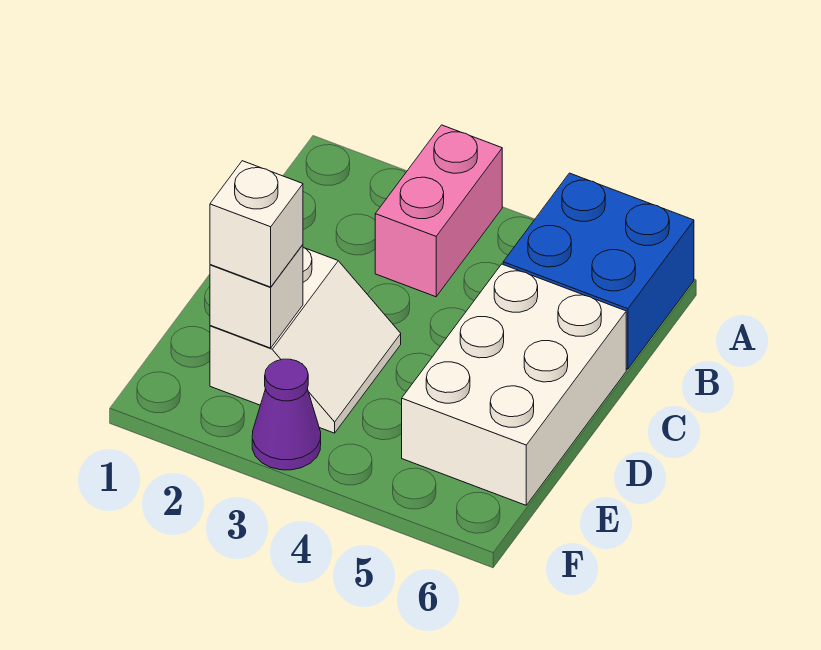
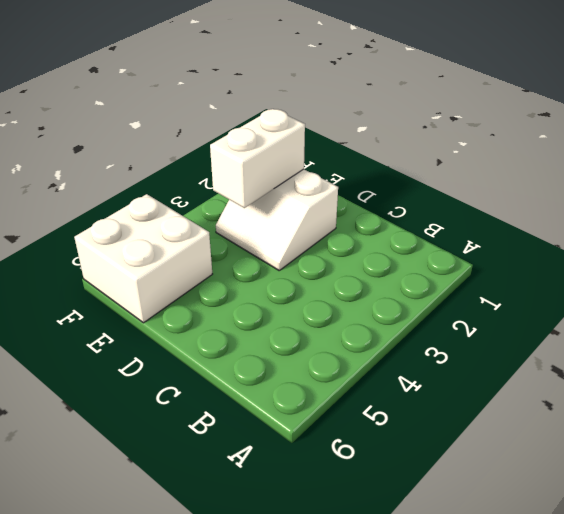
white 1x2 brick [210,109,305,208] -> white 1x1 brick [210,245,303,348]
white 2x2 brick [74,194,212,323] -> white 2x3 brick [402,264,626,505]
none -> pink 1x2 brick [375,125,502,297]
none -> blue 2x2 brick [503,173,694,369]

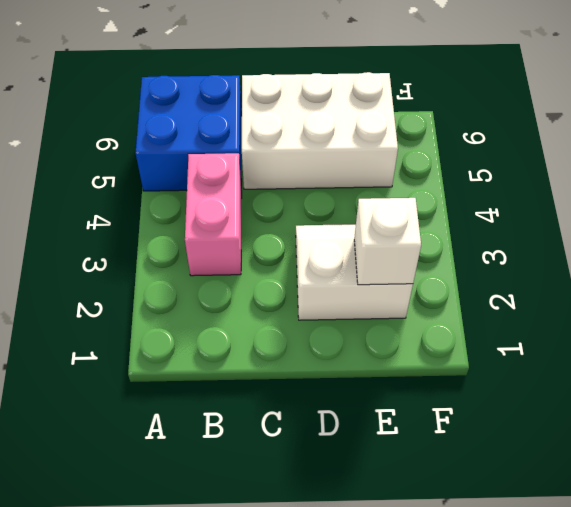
pink 1x2 brick [185,153,242,276] -> pink 1x2 brick turned to [375,125,502,297]
none -> purple 1x1 cone [252,359,321,470]
none -> white 1x1 brick [210,161,303,287]

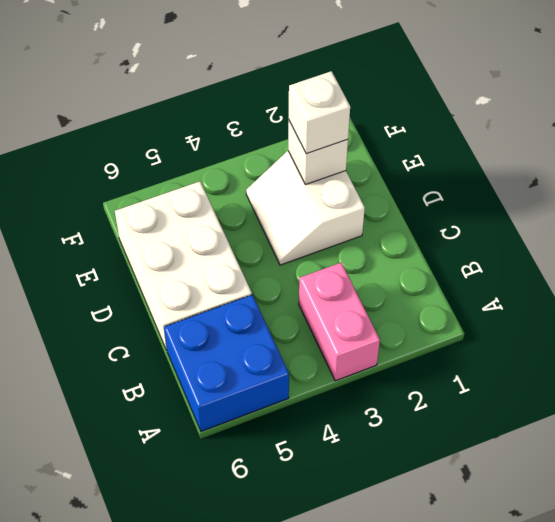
none -> purple 1x1 cone [252,359,321,470]

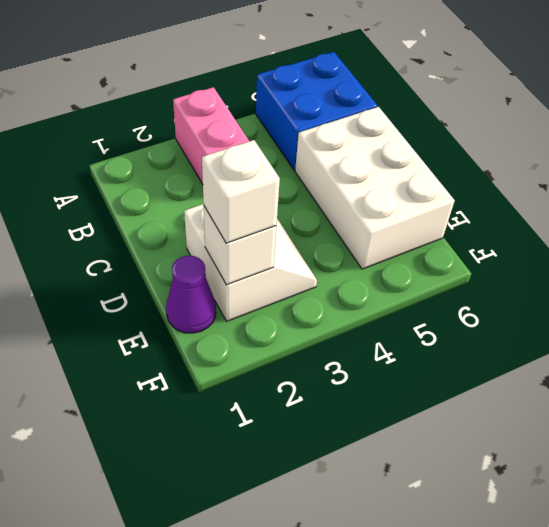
purple 1x1 cone [166,256,216,333] -> purple 1x1 cone moved to [252,359,321,470]

